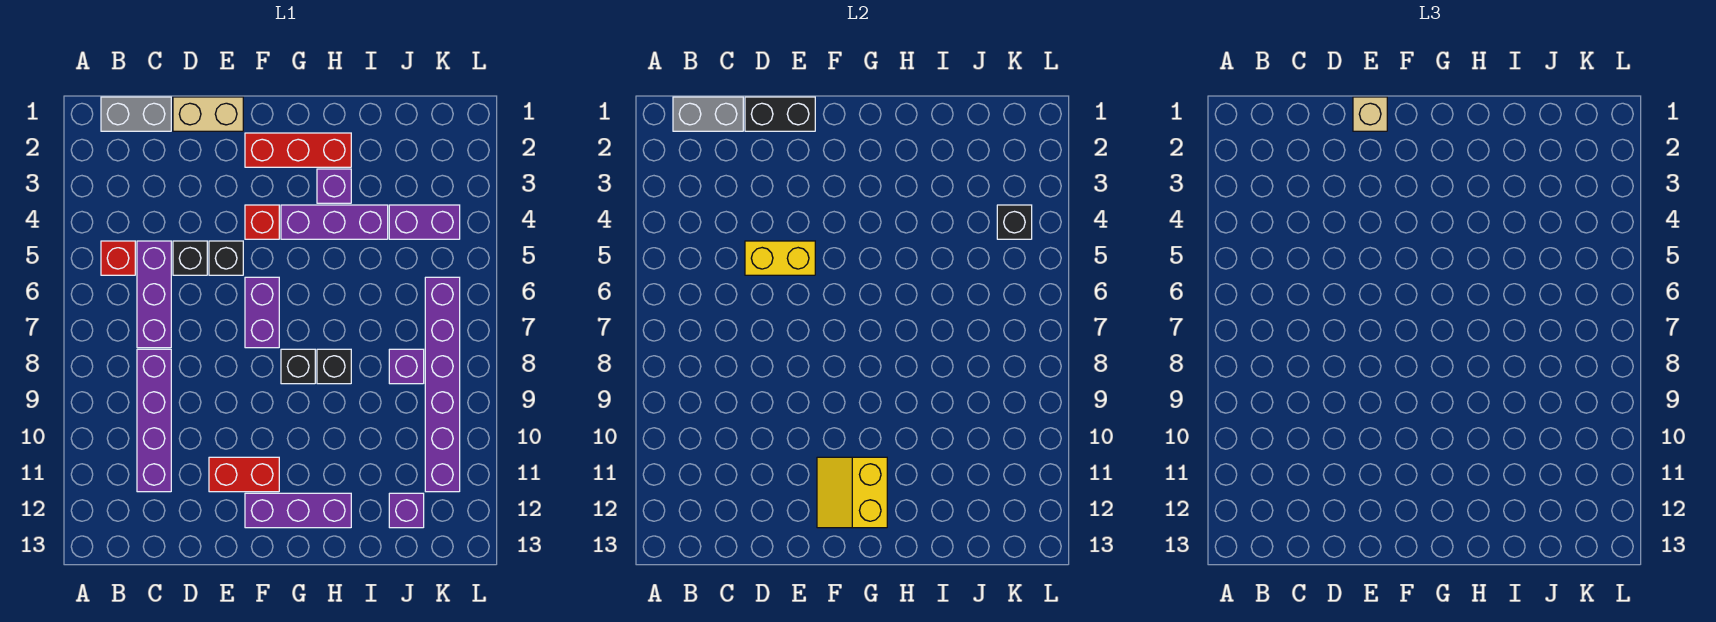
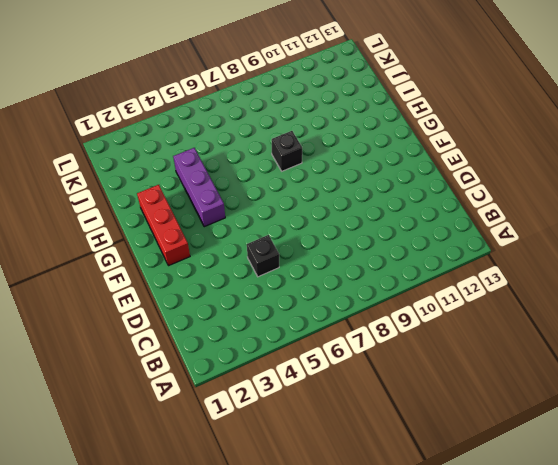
none -> grey 1x2 brick [101,97,171,131]
none -> red 1x1 brick [101,241,135,275]
none -> purple 1x3 brick [137,241,171,348]

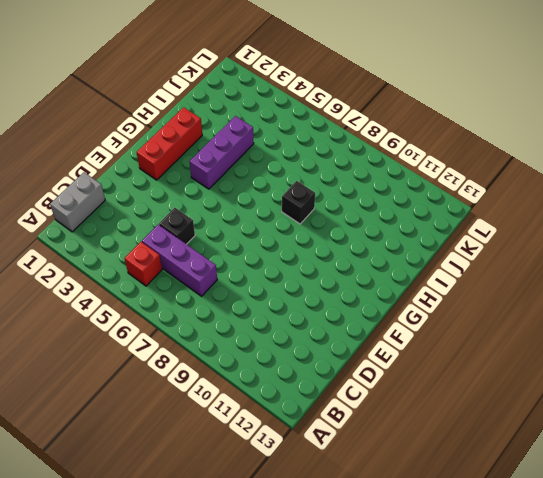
none -> purple 1x4 brick [137,349,171,492]
none -> tan 1x2 brick [173,97,243,131]
none -> black 1x1 brick [209,241,243,275]

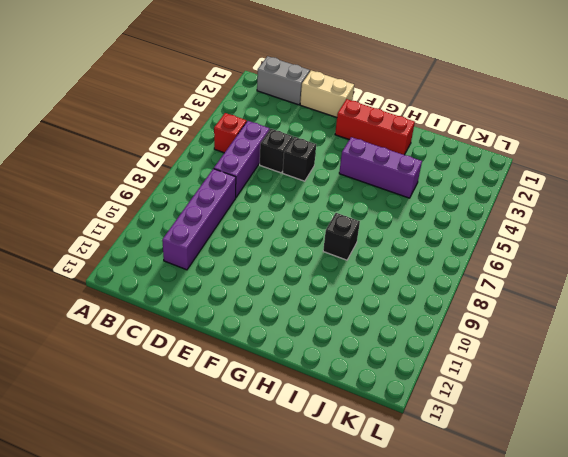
none -> red 1x2 brick [209,457,279,492]
none -> red 1x1 brick [245,205,279,239]
none -> purple 1x2 brick [245,277,279,348]

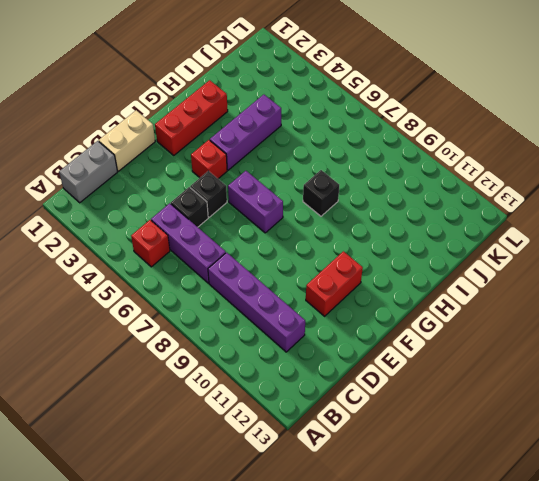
none -> purple 1x3 brick [245,493,351,528]
none -> black 1x1 brick [281,349,315,384]
none -> purple 1x1 brick [317,169,351,203]

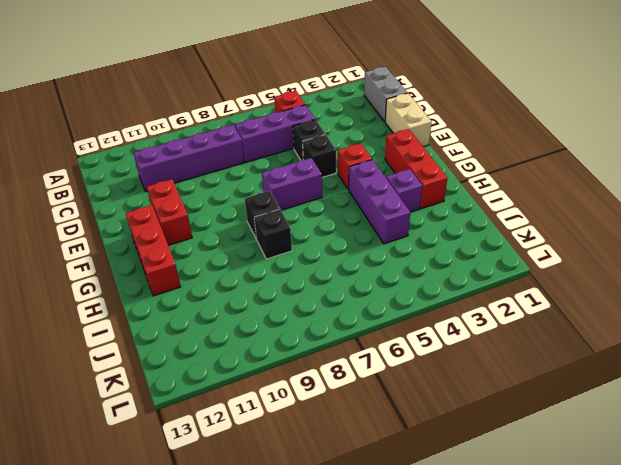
red 1x3 brick [126,205,181,296] -> purple 1x3 brick [245,493,351,528]
none -> purple 1x2 brick [389,205,460,239]
none -> purple 1x1 brick [389,349,424,384]
none -> purple 1x1 brick [389,493,424,528]

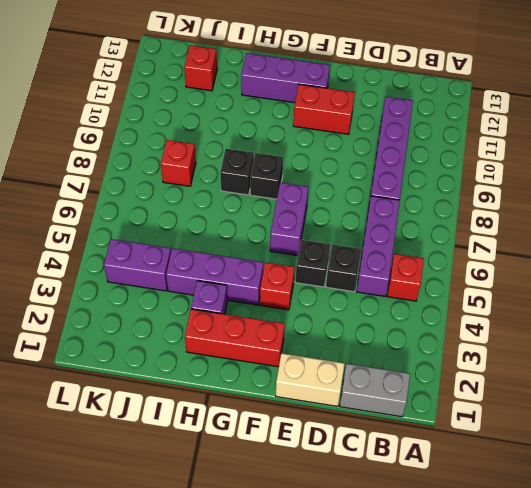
red 1x1 brick [161,140,196,186] -> purple 1x1 brick [389,349,424,384]
red 1x1 brick [184,45,217,91] -> purple 1x1 brick [389,493,424,528]
none -> purple 1x6 brick [425,277,460,492]
none -> grey 1x2 brick [673,97,743,131]
none -> black 1x2 brick [745,97,815,131]

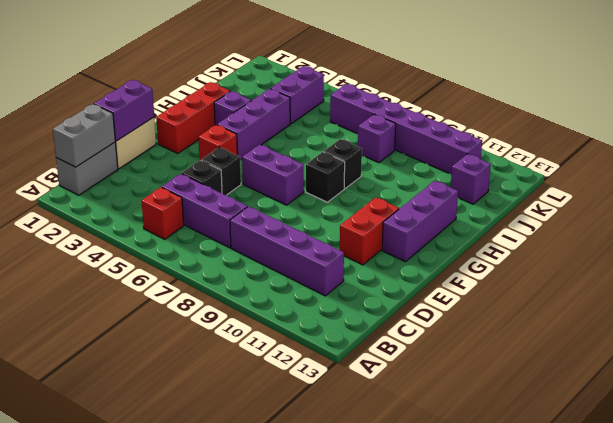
purple 1x2 brick [94,80,154,141] -> black 1x2 brick [745,97,815,131]
none -> yellow 1x2 brick [745,241,815,275]
none -> yellow 2x2 slope [817,457,887,528]
none -> black 1x1 brick [997,205,1032,239]

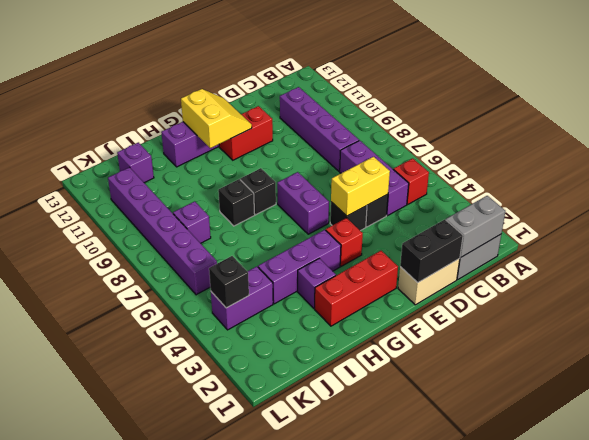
none -> tan 1x1 brick [1353,97,1387,131]

